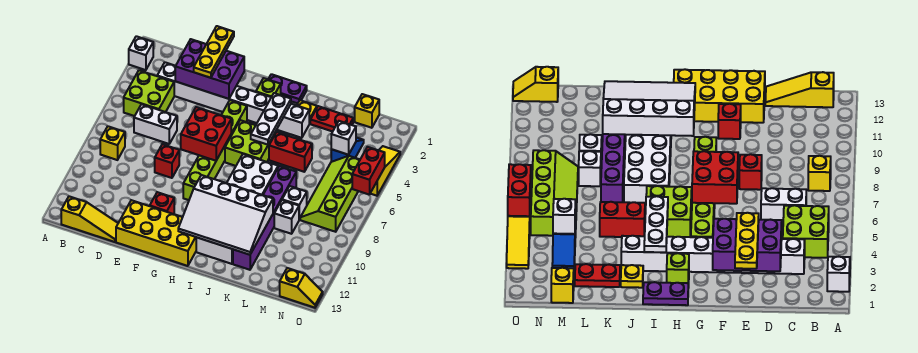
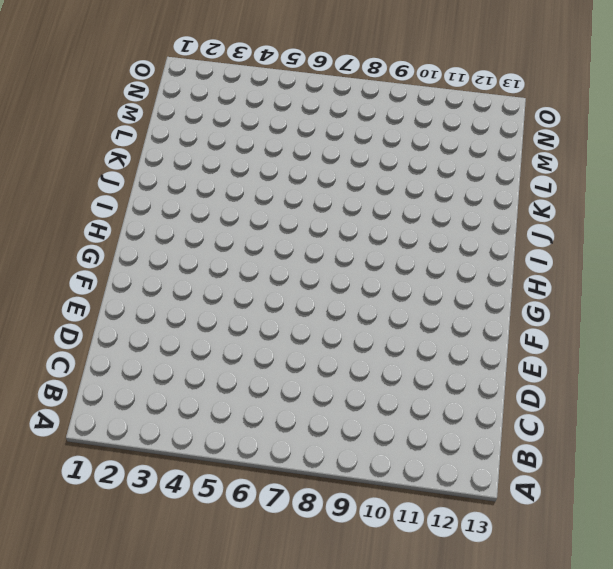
none -> white 1x1 brick [129,36,153,70]
none -> lime 2x2 brick [124,70,174,116]
none -> yellow 1x1 brick [100,126,125,160]
none -> yellow 1x3 slope [61,196,118,242]

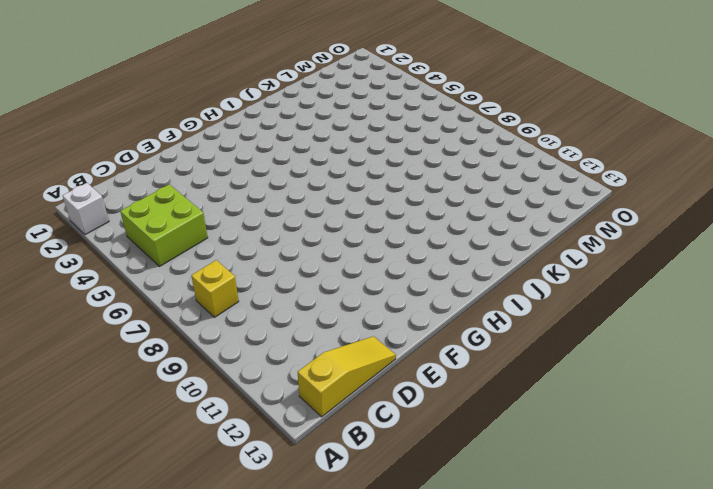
none -> white 1x8 brick [157,62,309,138]
none -> white 1x2 brick [134,104,177,144]
none -> red 1x1 brick [155,144,179,178]
none -> yellow 2x4 brick [116,200,196,266]

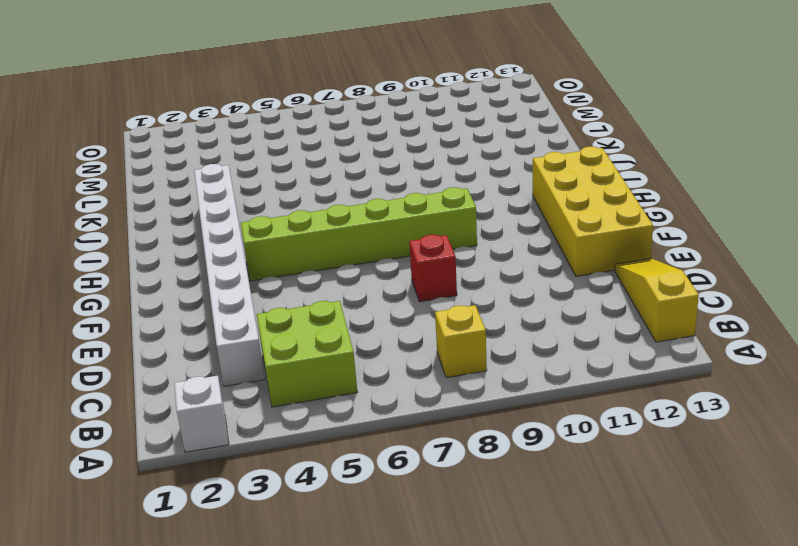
none -> white 1x2 brick [134,104,177,144]
none -> red 1x1 brick [150,192,174,214]
none -> purple 1x2 plate [268,74,307,103]
none -> lime 1x1 brick [256,78,281,97]

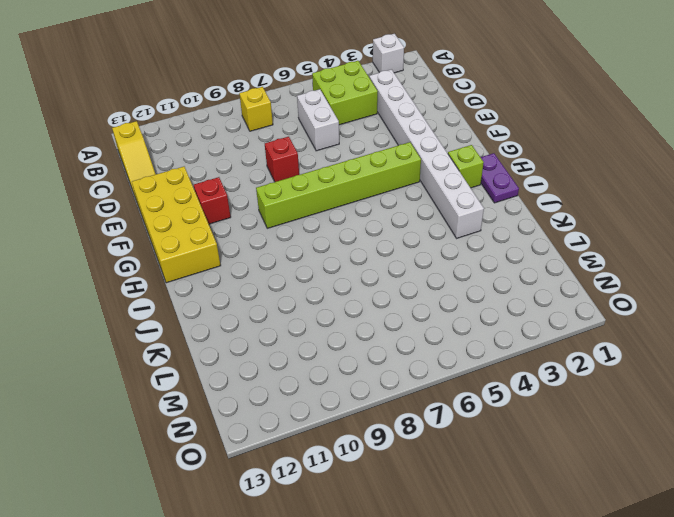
none -> lime 2x2 brick [225,120,276,166]
none -> white 2x6 brick [196,154,278,264]
none -> yellow 1x1 plate [297,100,317,124]
none -> red 1x2 brick [269,132,312,172]

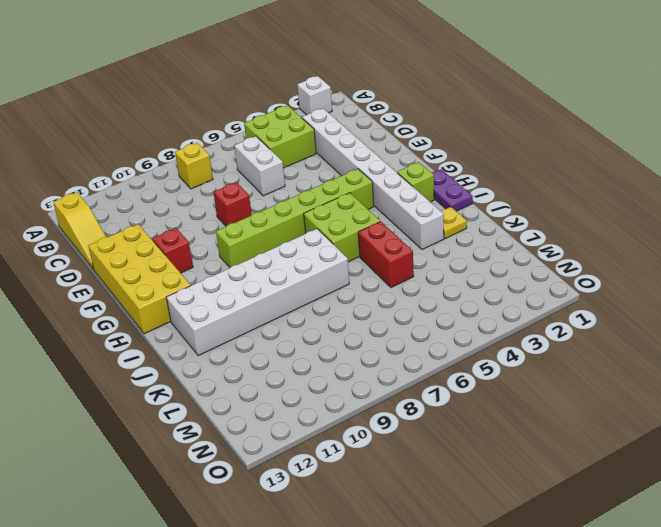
none -> red 1x2 plate [310,106,353,132]
none -> purple 1x6 brick [233,166,296,270]
none -> white 1x1 brick [282,186,307,220]
none -> white 1x1 brick [274,200,299,234]

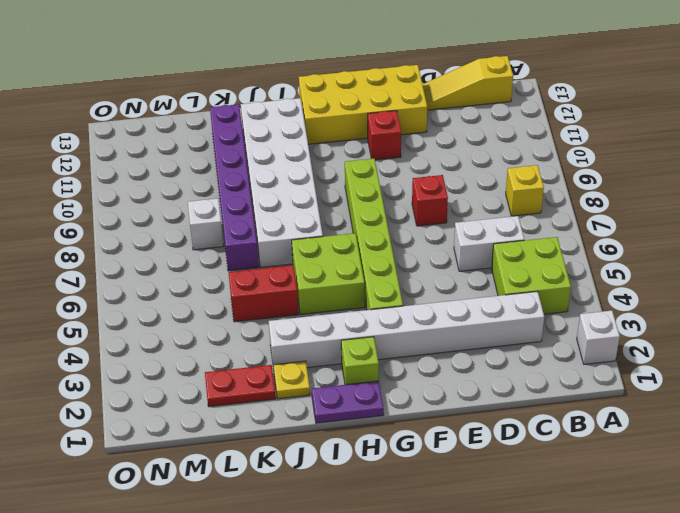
none -> white 1x1 brick [274,200,299,234]
none -> yellow 1x1 brick [355,94,379,128]
none -> blue 1x2 slope [331,137,364,162]
none -> lime 2x4 slope [300,156,360,232]

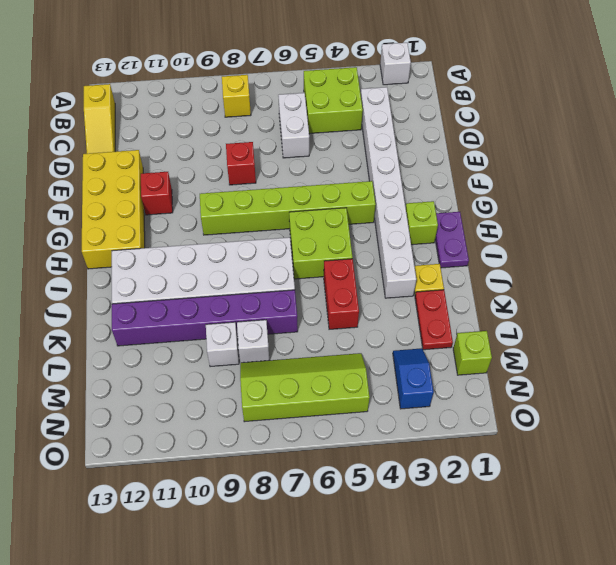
lime 1x1 brick [453,331,492,375] -> yellow 1x1 brick [355,94,379,128]
blue 1x2 slope [393,348,433,409] -> blue 1x2 slope turned to [331,137,364,162]
none -> yellow 1x2 slope [280,268,323,308]
none -> yellow 1x3 slope [370,146,400,196]
none -> purple 2x3 brick [175,39,244,99]
none -> red 2x2 brick [181,107,231,161]

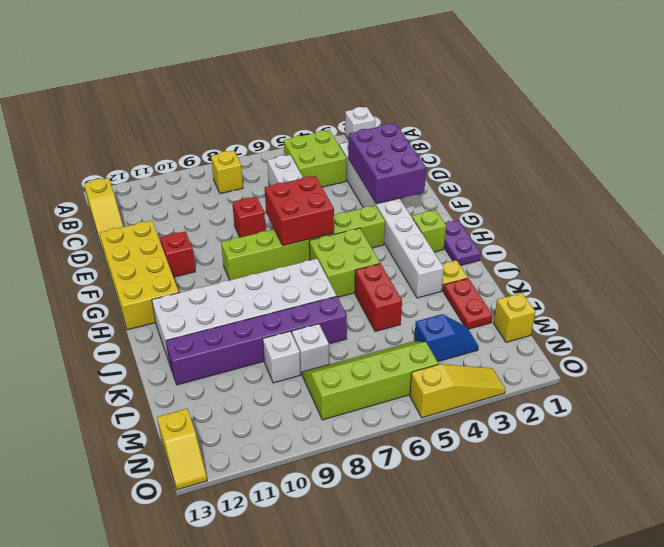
none -> white 3x4 slope [178,175,273,255]
none -> white 1x3 plate [251,93,291,145]
none -> white 1x1 brick [331,121,356,155]
none -> red 1x2 brick [352,147,385,195]

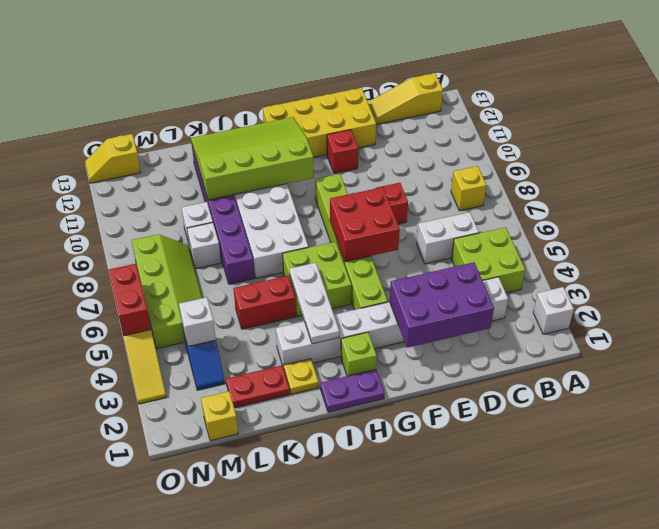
lime 3x4 slope [191,117,314,200] -> white 3x4 slope [178,175,273,255]
none -> yellow 1x3 plate [194,26,234,78]

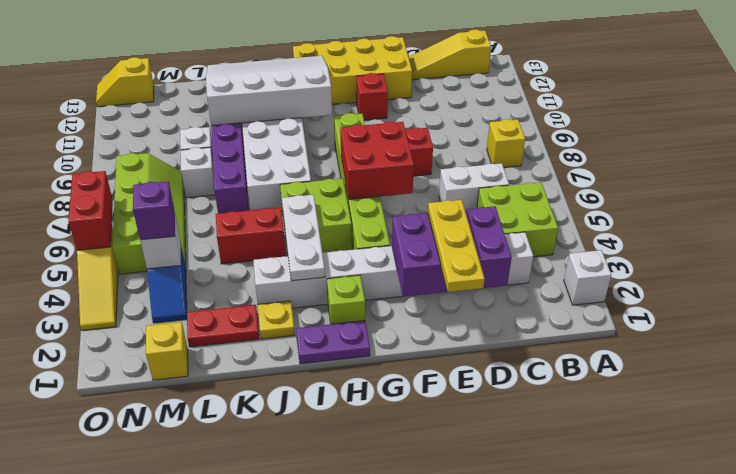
purple 1x1 brick [133,181,175,240] -> none

